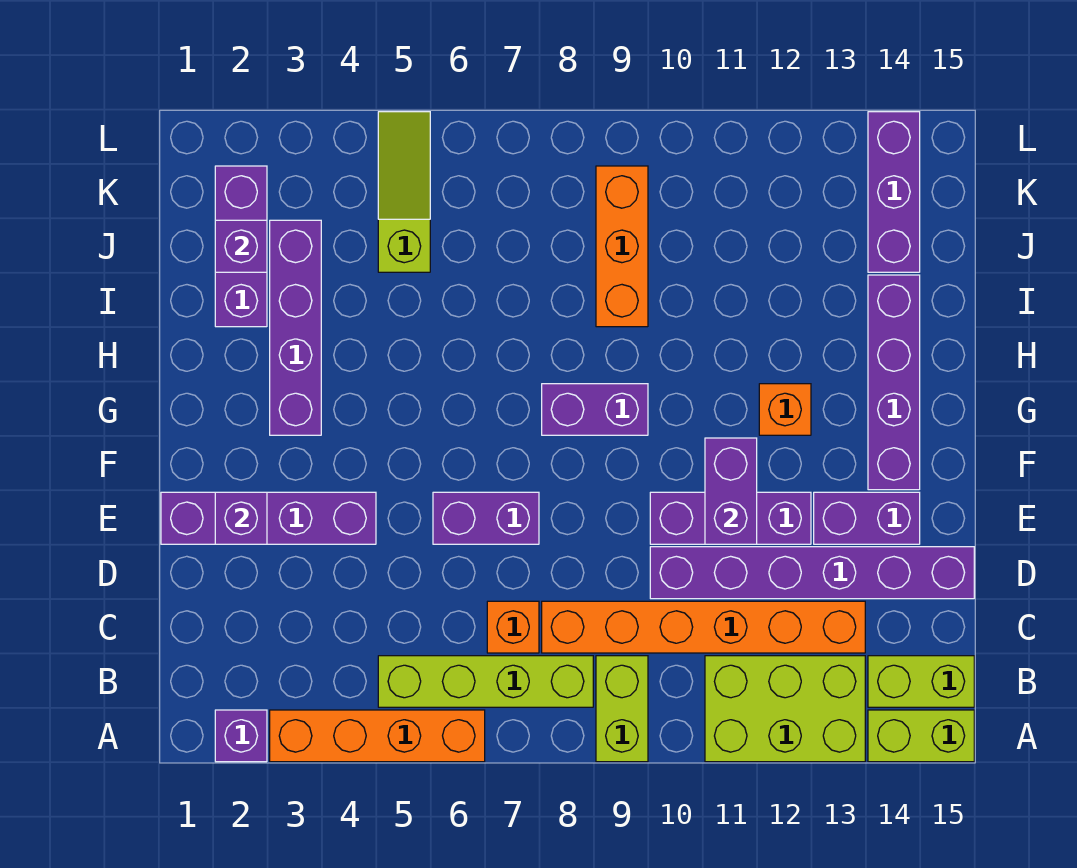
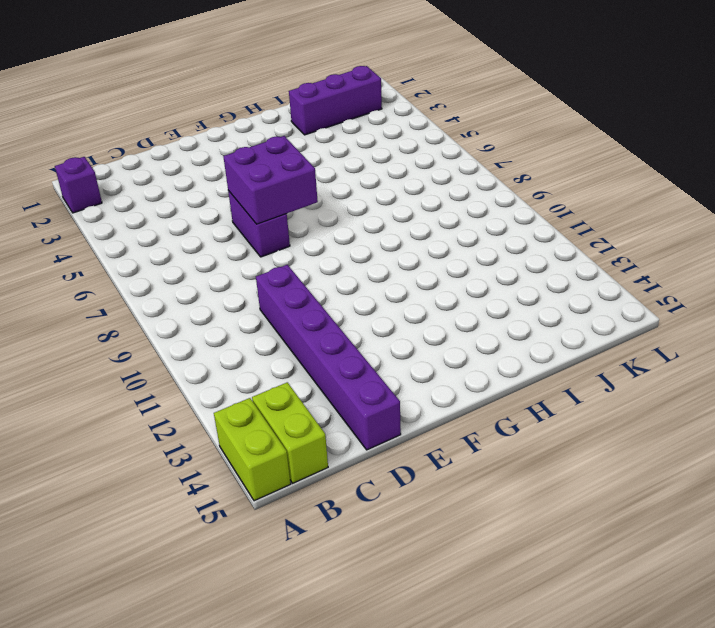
purple 2x2 brick [223,136,318,224] -> none
none -> orange 1x4 brick [270,710,485,762]
none -> lime 1x2 brick [596,656,648,762]
none -> lime 2x3 brick [705,656,865,762]

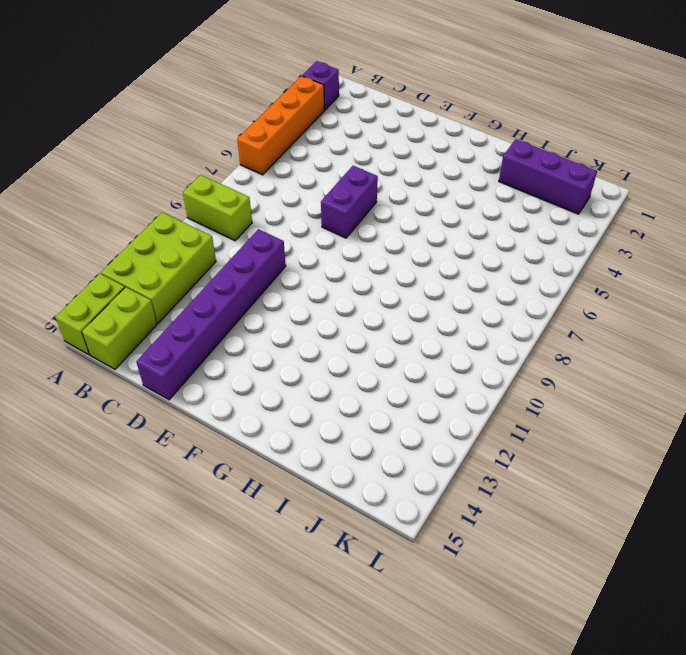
none -> lime 1x4 brick [378,656,593,707]
none -> orange 1x1 brick [487,601,539,653]
none -> orange 1x6 brick [542,601,865,653]

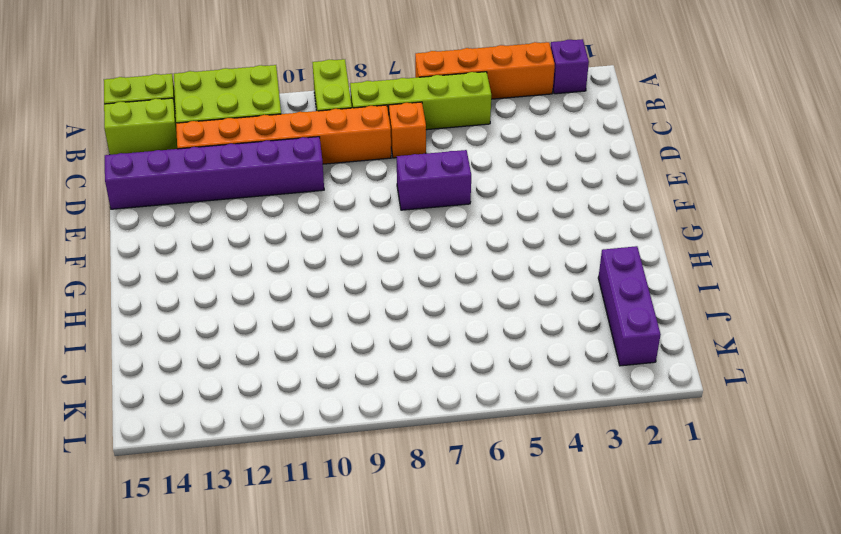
none -> purple 1x4 brick [161,492,376,544]
none -> purple 1x3 brick [650,492,811,544]
none -> purple 1x2 brick [814,492,920,544]

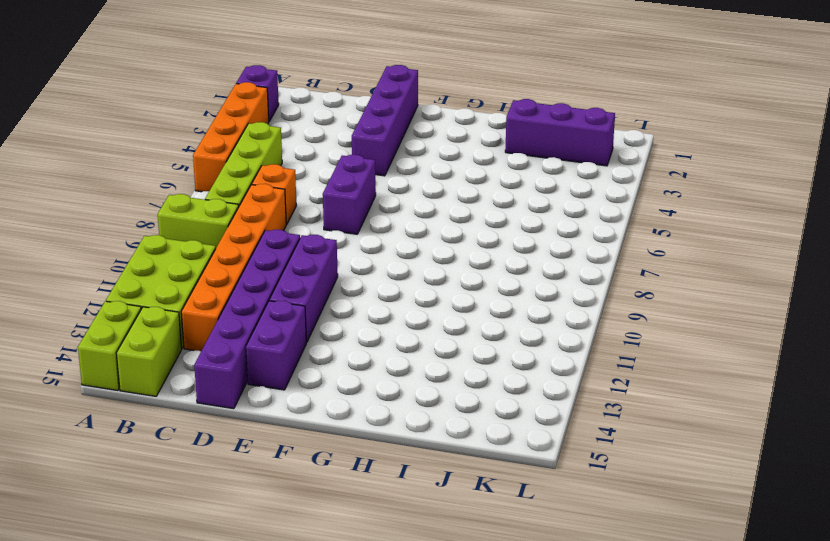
none -> purple 1x4 brick [868,275,920,490]
none -> purple 1x4 brick [270,220,321,435]
none -> purple 1x2 brick [542,384,648,435]

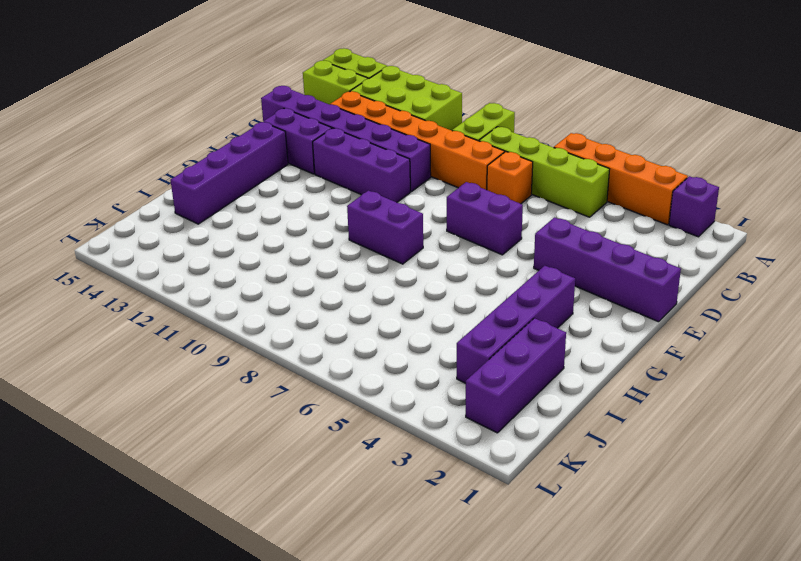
none -> orange 1x1 brick [759,384,811,435]
none -> orange 1x3 brick [596,166,648,327]
none -> lime 1x3 slope [378,112,430,272]

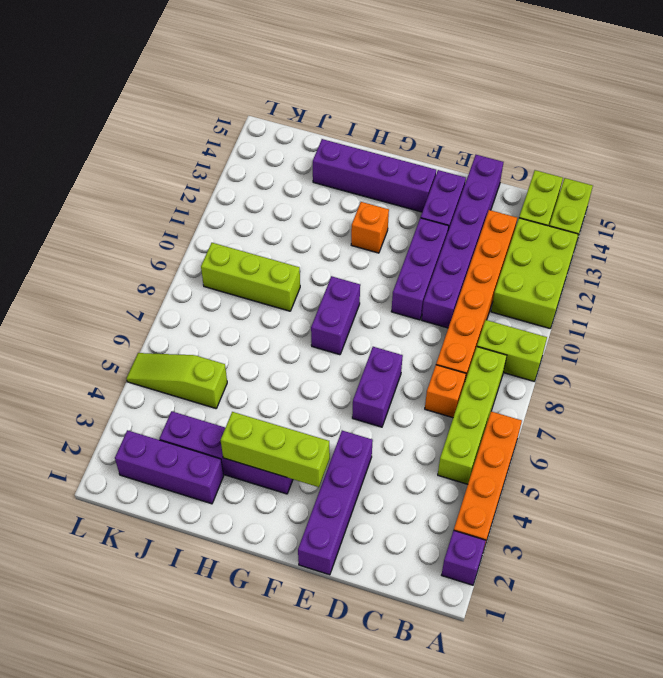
lime 1x3 brick [221,412,330,487] -> none
lime 1x3 brick [201,243,300,311] -> orange 1x3 brick [596,166,648,327]
none -> purple 1x3 brick [868,112,920,272]
none -> purple 1x1 brick [215,492,267,544]
none -> purple 1x2 brick [705,438,757,544]

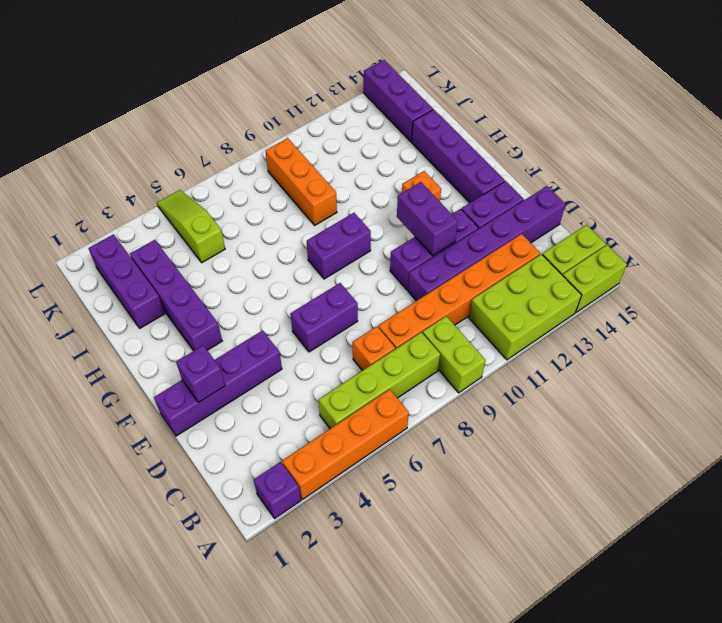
none -> purple 1x1 brick [215,220,267,272]

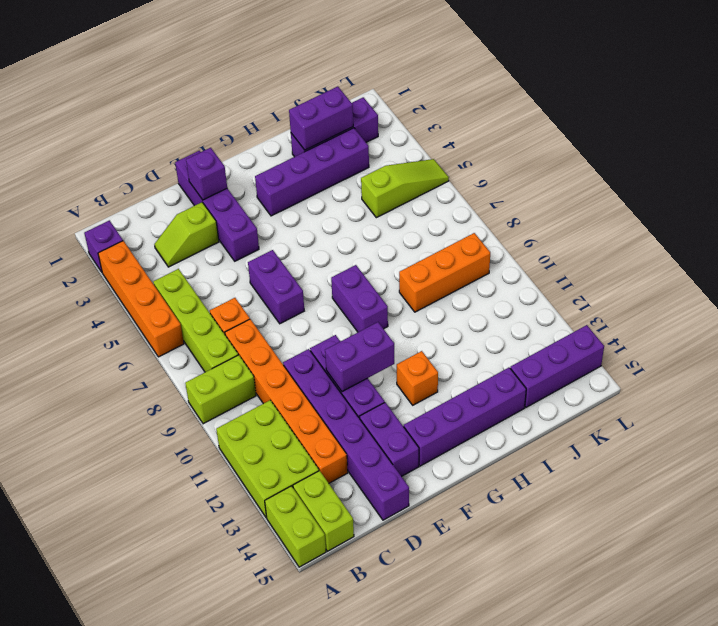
lime 1x2 slope [154,202,219,267] -> none
purple 1x2 brick [289,86,353,150] -> purple 1x1 brick [215,220,267,272]

